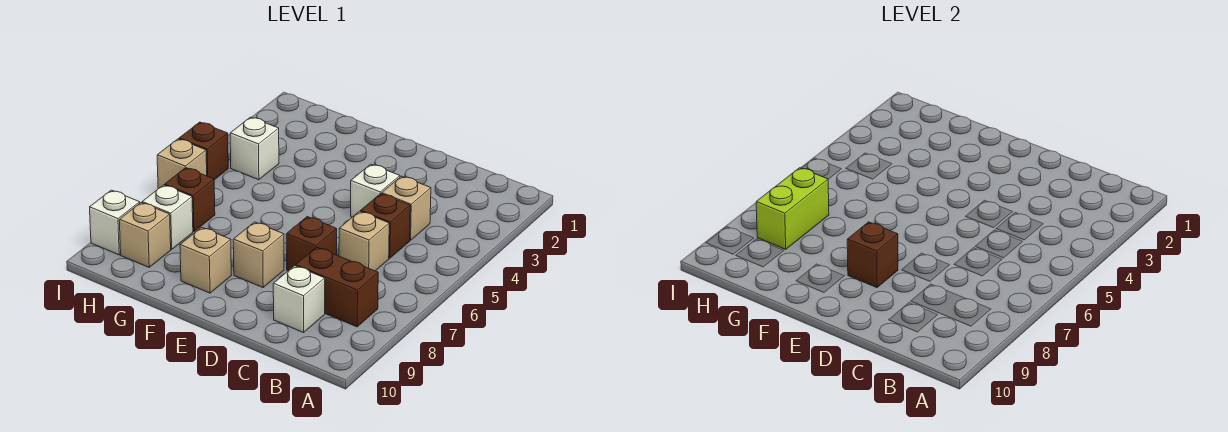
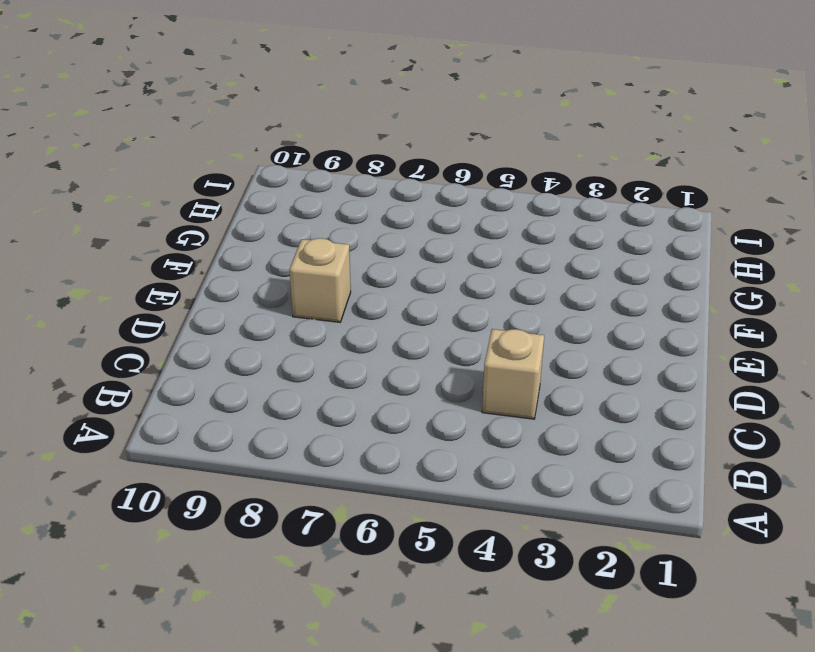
none -> brown 1x2 brick [296,247,378,327]
none -> brown 1x1 brick [361,194,410,258]
none -> tan 1x1 brick [339,211,389,271]

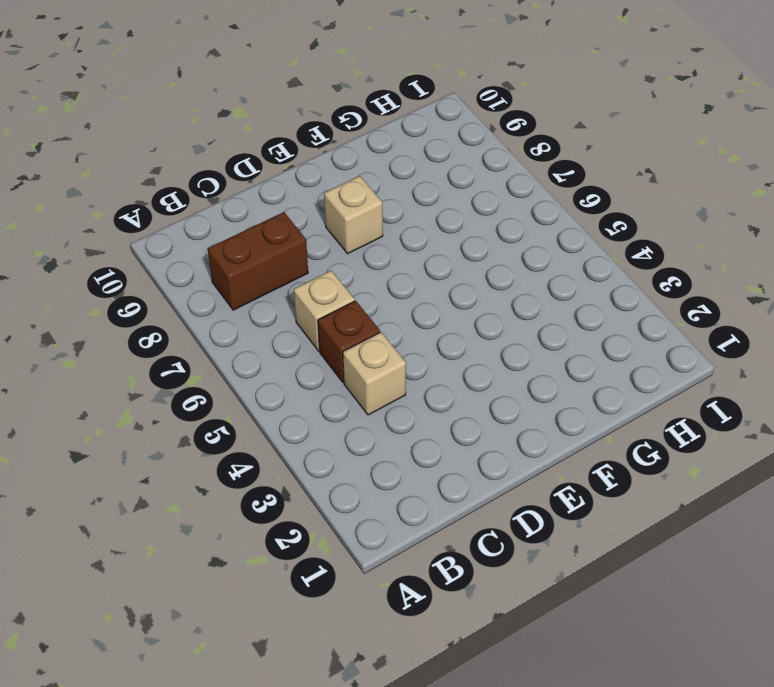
none -> white 1x1 brick [273,266,325,333]
none -> white 1x1 brick [351,164,400,217]
none -> brown 1x1 brick [286,217,337,271]

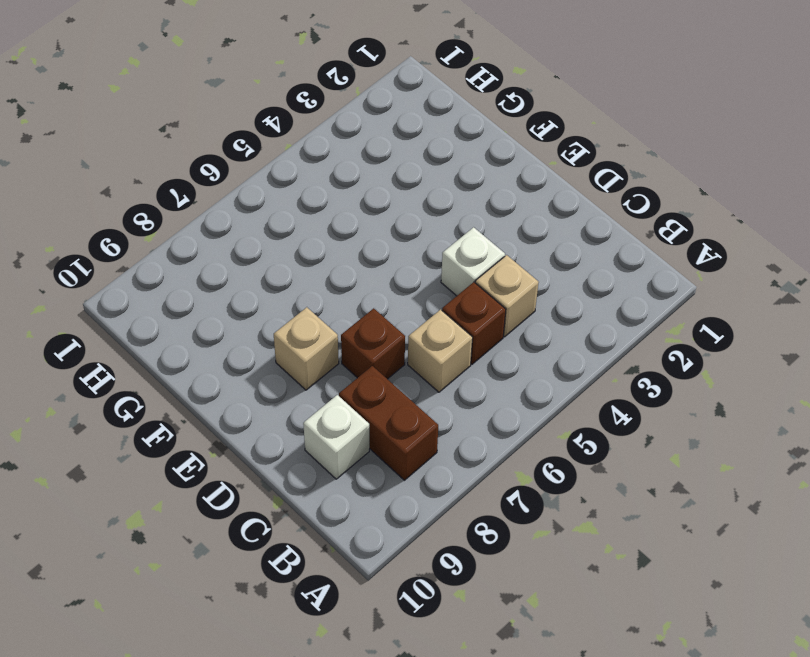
none -> tan 1x1 brick [180,227,231,293]
none -> white 1x1 brick [230,117,279,180]
none -> brown 1x1 brick [165,168,215,232]

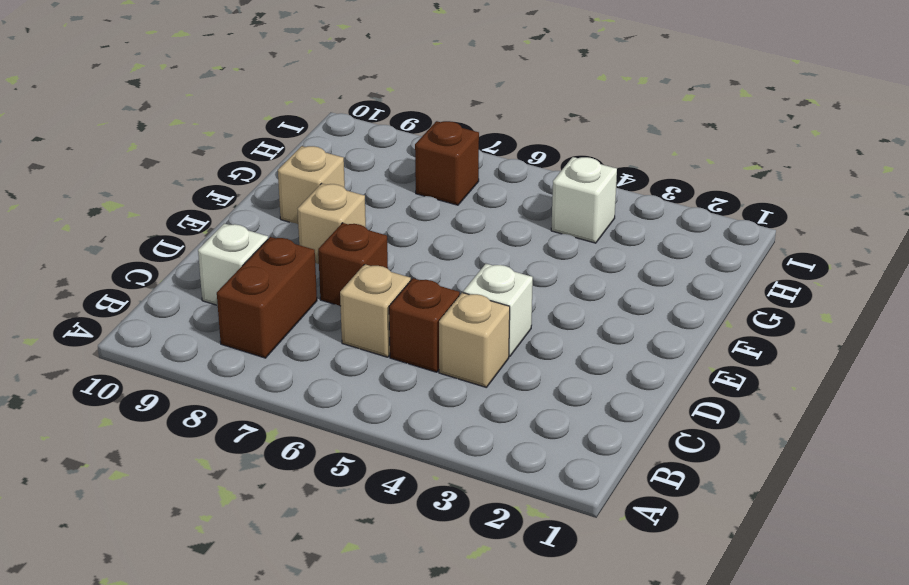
none -> white 1x1 brick [142,185,193,249]
none -> tan 1x1 brick [119,203,171,267]
none -> brown 1x1 brick [179,122,228,180]

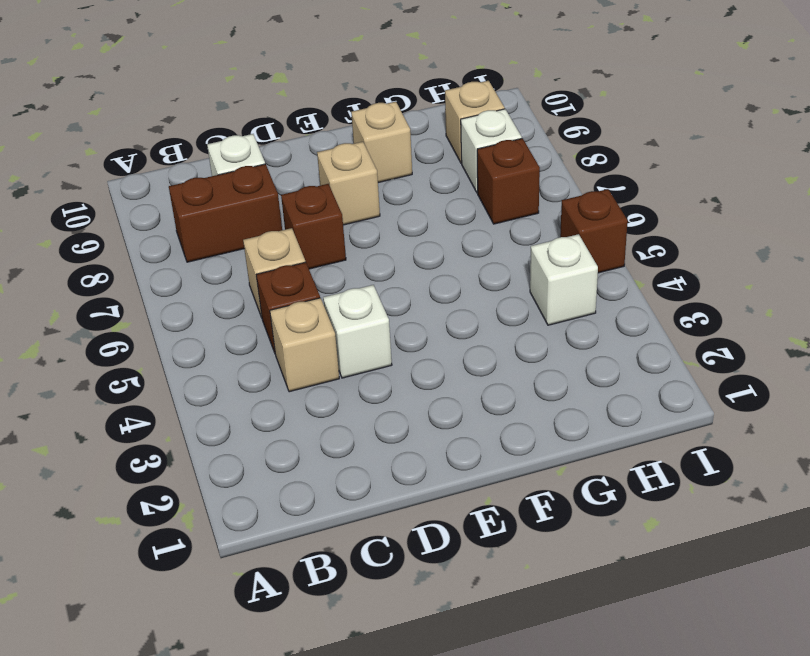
none -> tan 1x1 brick [157,139,207,189]
none -> white 1x1 brick [90,190,140,255]
none -> brown 1x1 brick [847,222,898,287]

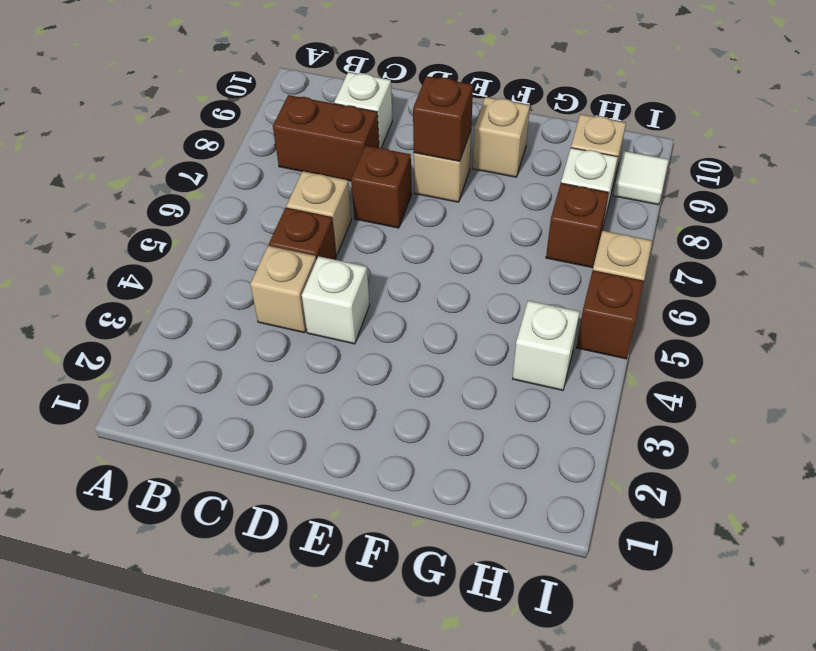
white 1x1 tile [613,151,669,205] -> white 1x1 brick [90,190,140,255]
none -> lime 1x2 brick [756,168,829,249]

